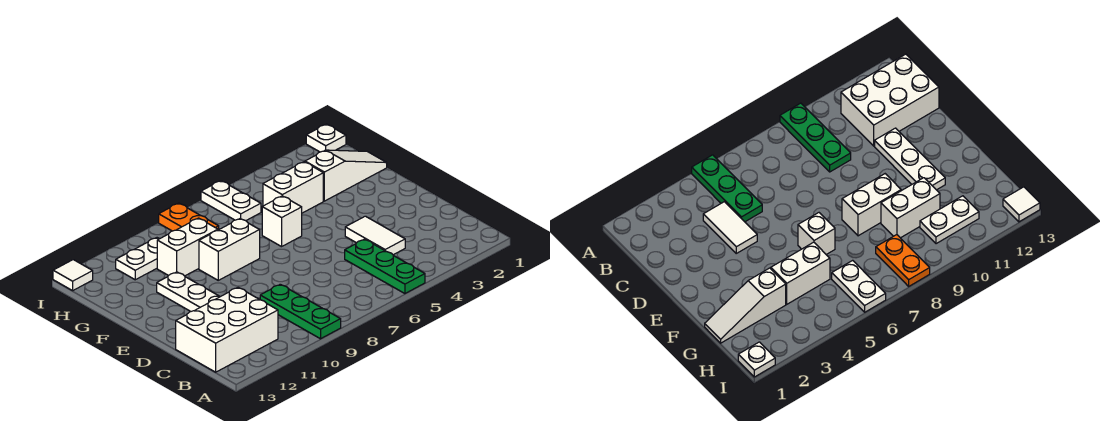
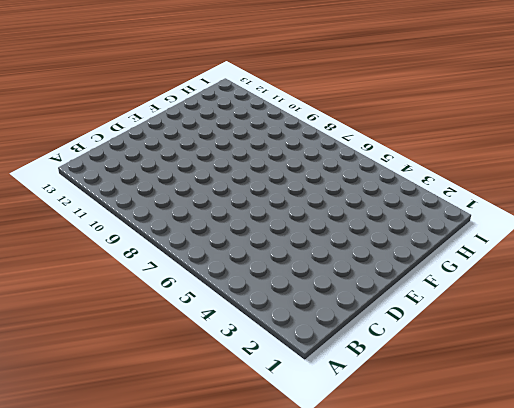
none -> green 1x3 plate [345,239,425,294]
none -> green 1x3 plate [260,284,341,339]
none -> white 2x3 brick [176,287,278,372]

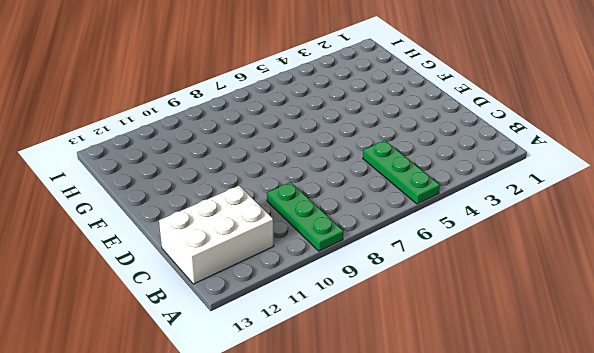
none -> white 1x2 tile [345,216,405,255]
none -> white 1x3 plate [157,272,220,312]
none -> white 1x1 brick [262,196,302,247]

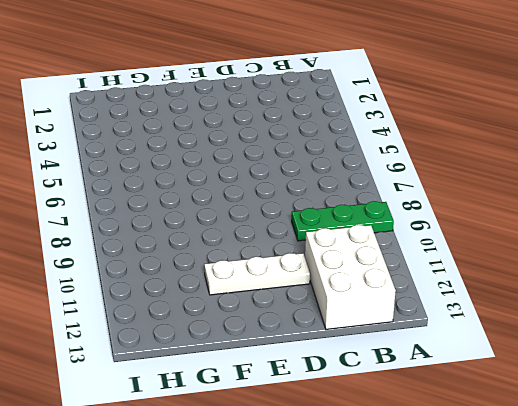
none -> green 1x3 plate [345,239,425,294]
none -> white 1x2 tile [345,216,405,255]
none -> white 1x1 brick [262,196,302,247]

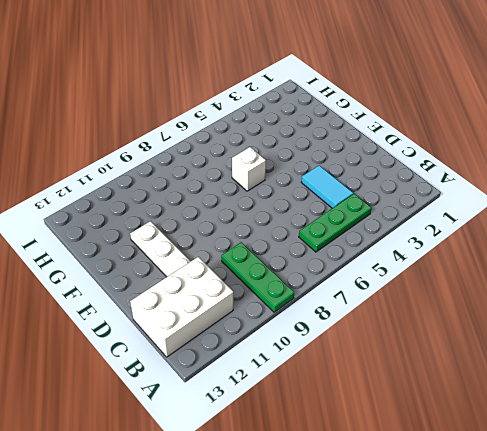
green 1x3 plate [299,194,372,252] -> green 1x3 plate turned to [345,239,425,294]
cyan 1x2 tile [301,166,353,208] -> white 1x2 tile [345,216,405,255]
none -> white 1x2 brick [199,219,260,280]
none -> white 1x3 slope [305,150,387,201]
none -> white 1x2 brick [263,162,323,213]

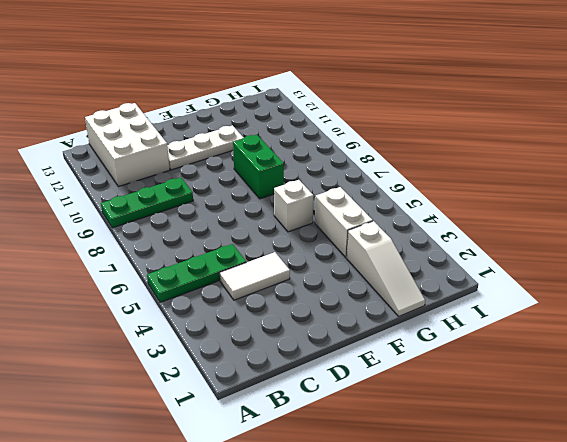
green 1x2 brick [233,135,284,199] -> white 1x2 brick [199,219,260,280]
none -> white 1x2 brick [157,218,218,276]
none -> white 1x2 plate [201,181,261,221]
none -> orange 1x2 plate [159,203,219,231]

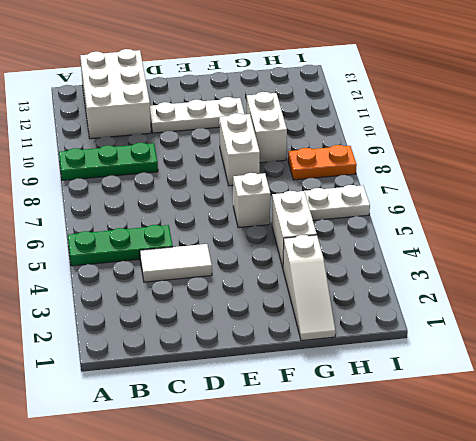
none -> white 1x2 plate [116,238,160,280]
none -> white 1x1 plate [306,124,346,152]
none -> white 1x1 tile [53,260,93,291]

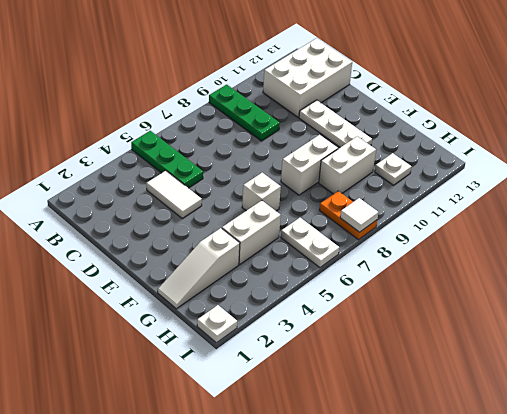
white 1x1 plate [375,153,411,185] -> white 1x2 plate [116,238,160,280]
white 1x1 tile [340,198,378,232] -> white 1x1 tile moved to [53,260,93,291]

